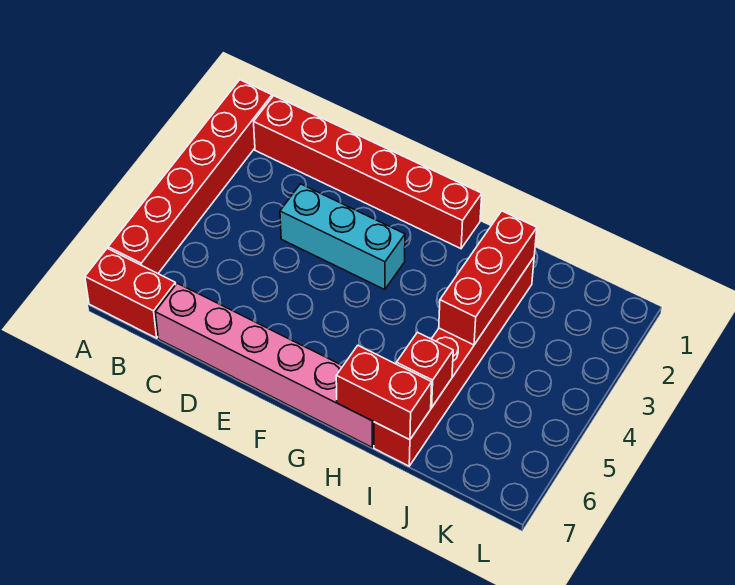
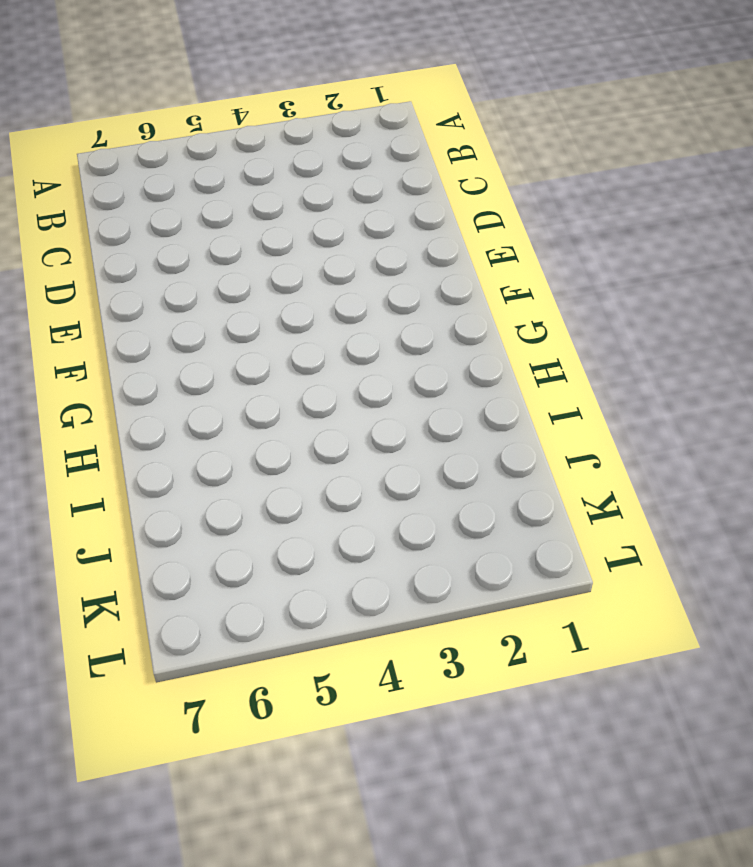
none -> red 1x6 brick [108,80,272,273]
none -> red 1x2 brick [85,248,176,338]

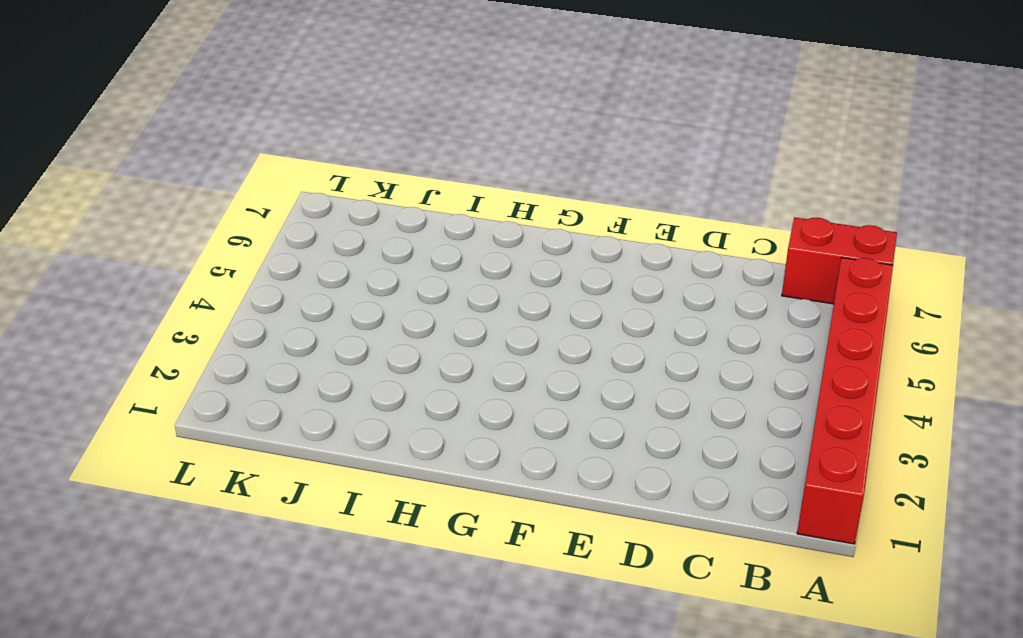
none -> red 1x6 brick [254,96,482,249]
none -> pink 1x6 brick [155,283,374,447]

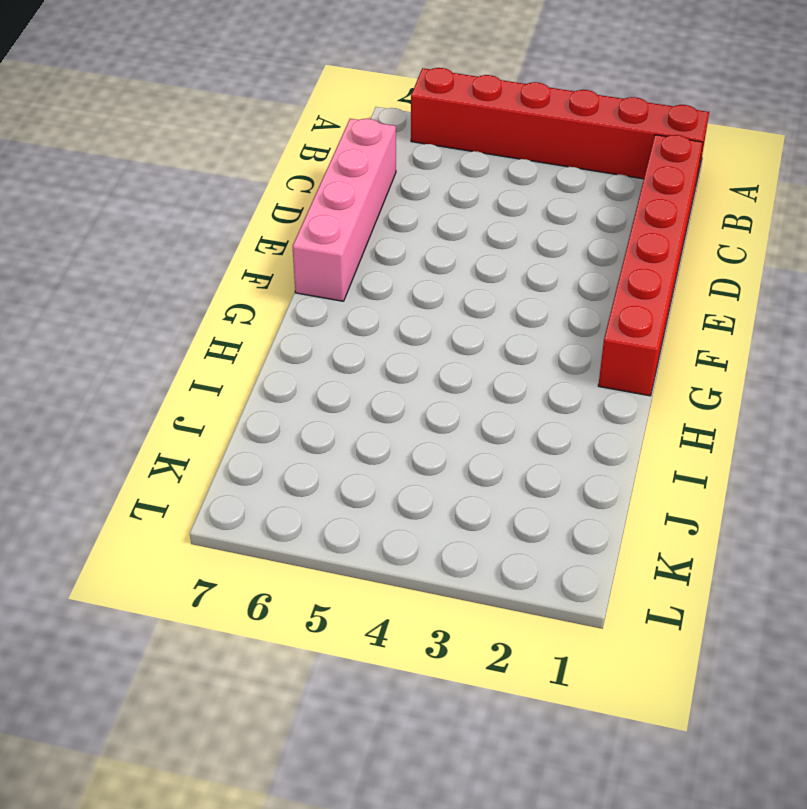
pink 1x4 brick [293,119,396,301] -> pink 1x6 brick [155,283,374,447]
none -> red 1x2 brick [85,248,176,338]
none -> cyan 1x3 brick [280,184,405,290]

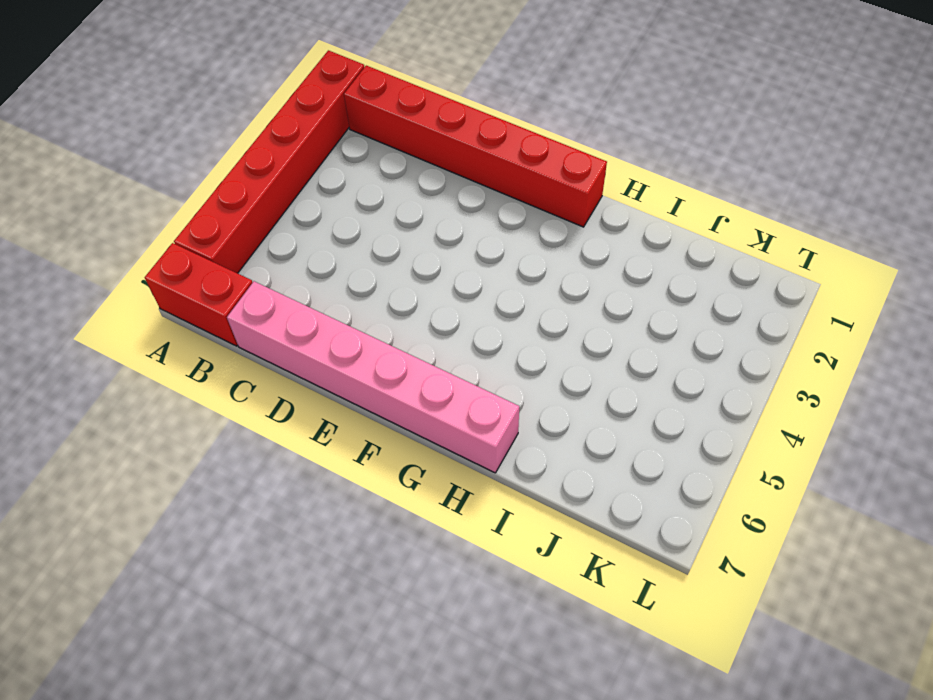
none -> cyan 1x3 brick [280,184,405,290]
none -> red 1x6 brick [374,258,534,466]

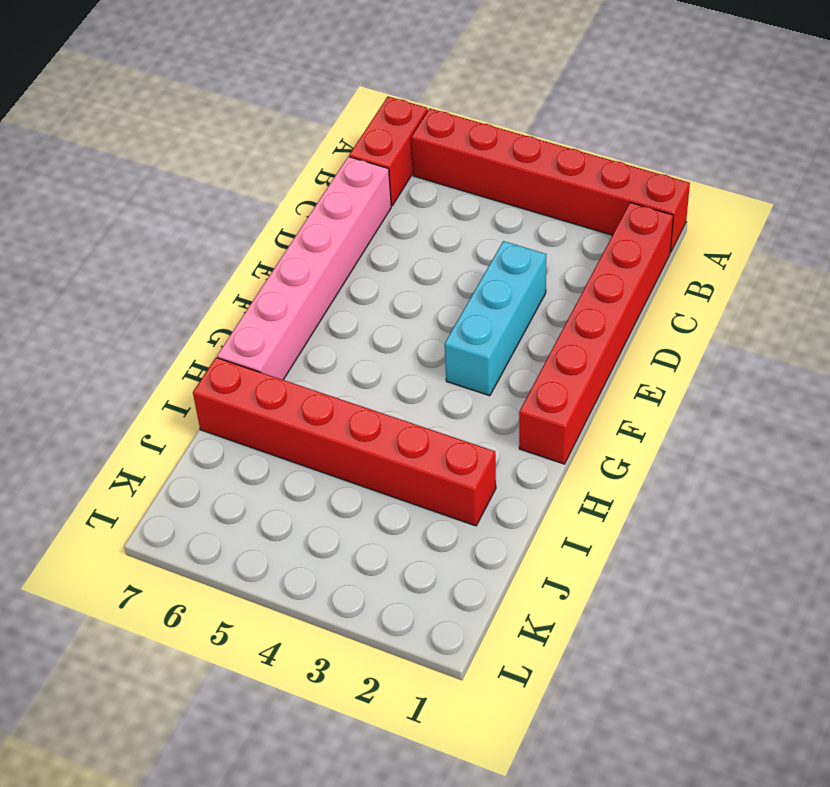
none -> red 1x2 brick [336,346,432,440]
none -> red 1x3 brick [439,211,537,345]

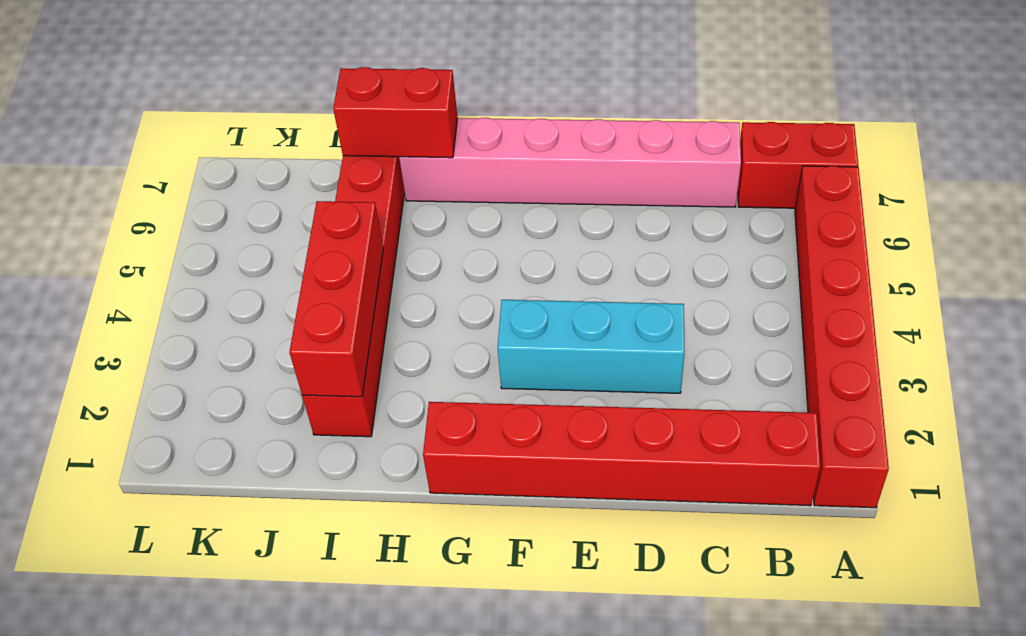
none -> red 1x1 brick [396,332,453,408]

